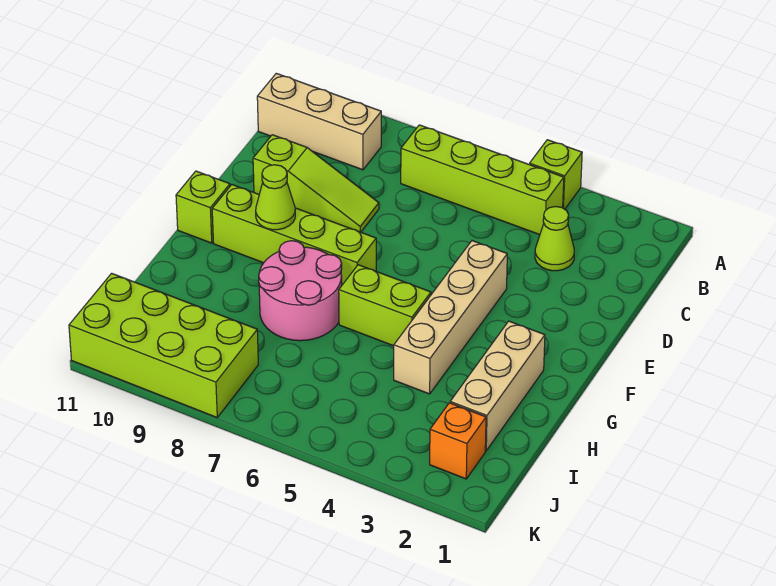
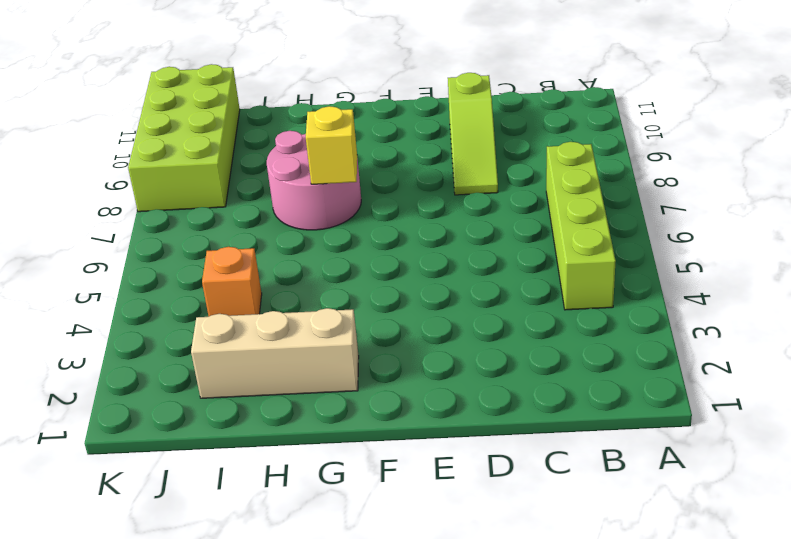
yellow 1x1 brick [306,106,357,184] -> none
orange 1x1 brick [202,247,262,316] -> orange 1x1 brick moved to [430,403,486,479]
none -> lime 1x1 brick [530,140,582,209]
none -> tan 1x3 brick [257,73,381,170]
none -> lime 1x1 cone [535,206,574,271]

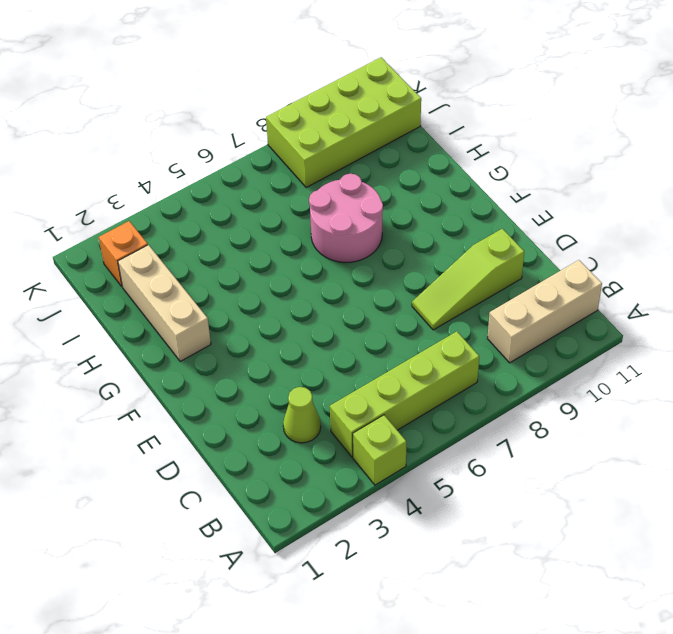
none -> tan 1x4 brick [394,241,507,394]
none -> lime 1x4 brick [212,185,376,285]
none -> lime 1x1 brick [176,171,230,243]

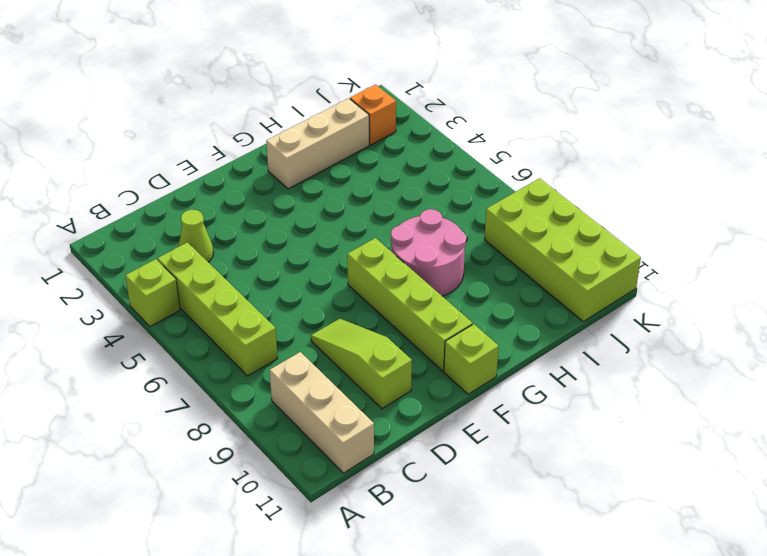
none -> tan 1x4 brick [394,241,507,394]
none -> lime 1x2 brick [339,265,431,346]
none -> lime 1x1 cone [256,165,295,230]

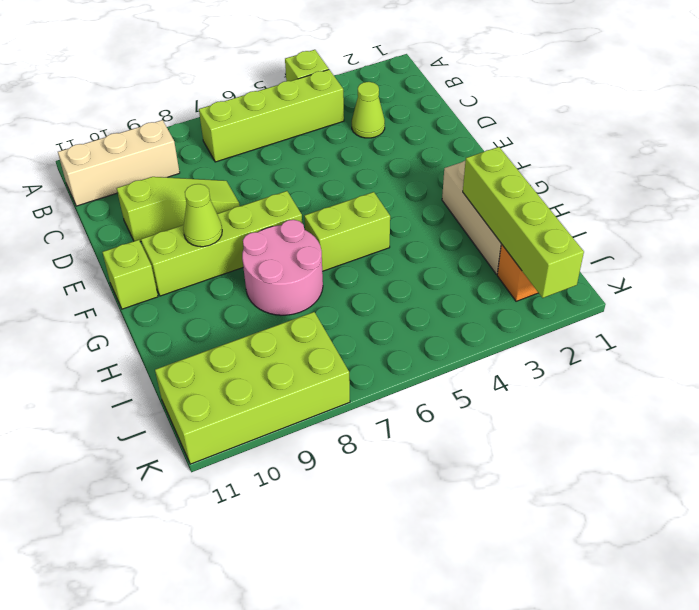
lime 1x4 brick [463,147,584,298] -> none
none -> tan 1x4 brick [394,241,507,394]

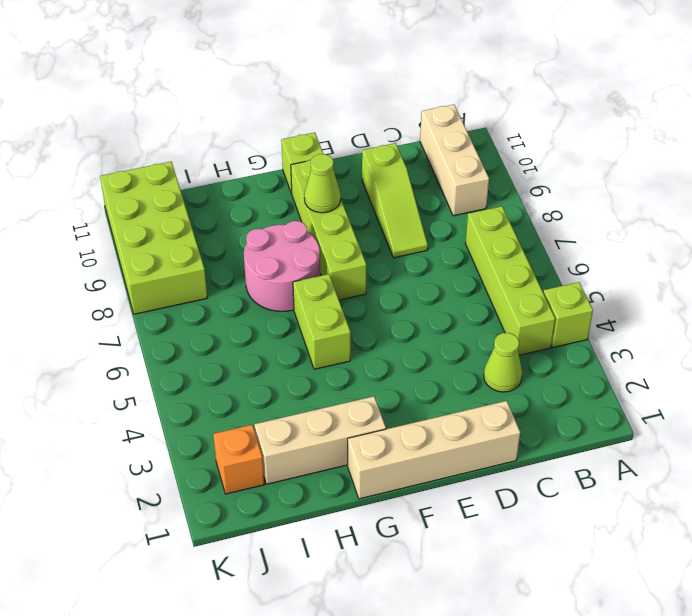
tan 1x4 brick [348,401,520,499] -> tan 1x4 brick moved to [394,241,507,394]

